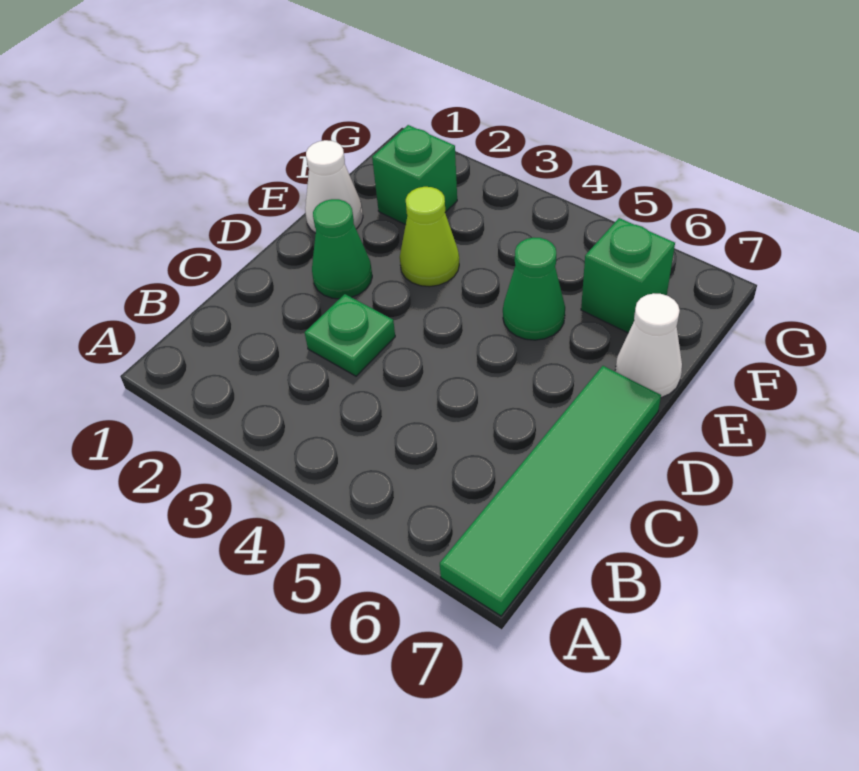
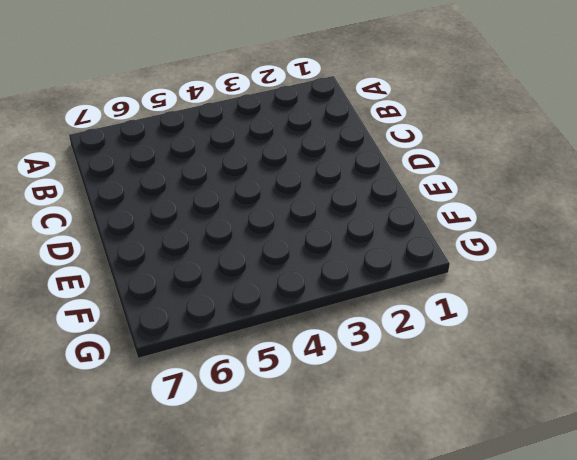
none -> green 1x4 tile [440,366,661,616]
none -> green 1x1 plate [305,294,395,376]

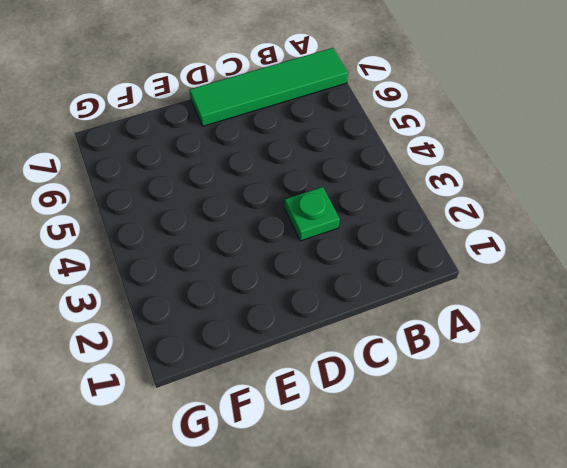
none -> green 1x1 cone [312,199,372,299]
none -> white 1x1 cone [305,140,363,233]

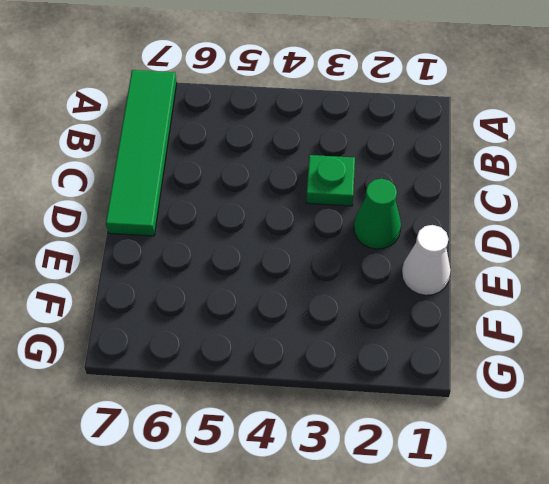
none -> lime 1x1 cone [400,187,459,287]
none -> green 1x1 cone [503,237,565,340]

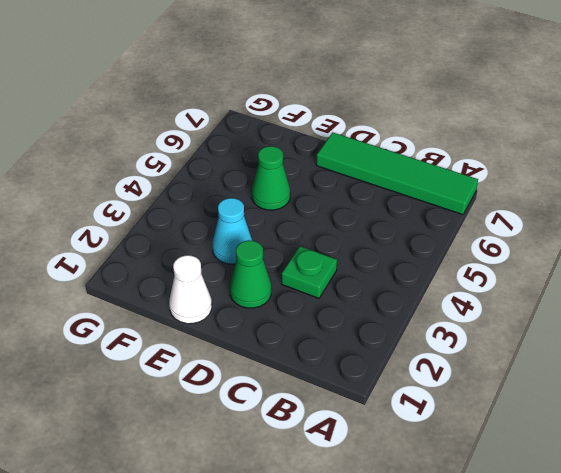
cyan 1x1 cone [213,198,252,264] -> lime 1x1 cone [400,187,459,287]
none -> white 1x1 cone [615,293,682,398]
none -> green 1x1 brick [372,125,457,225]

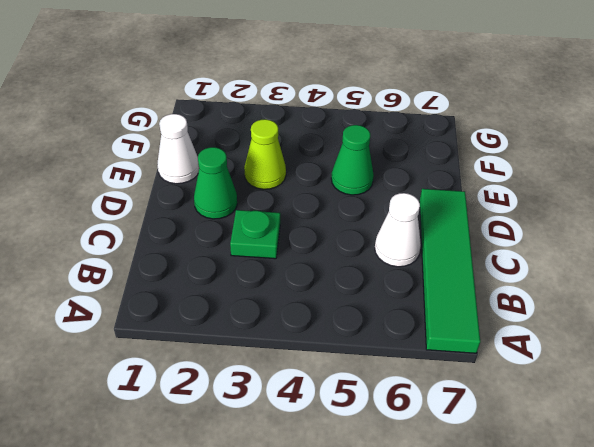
white 1x1 cone [375,193,421,267] -> white 1x1 cone moved to [615,293,682,398]
none -> green 1x1 brick [372,125,457,225]
none -> green 1x1 brick [581,218,675,333]

